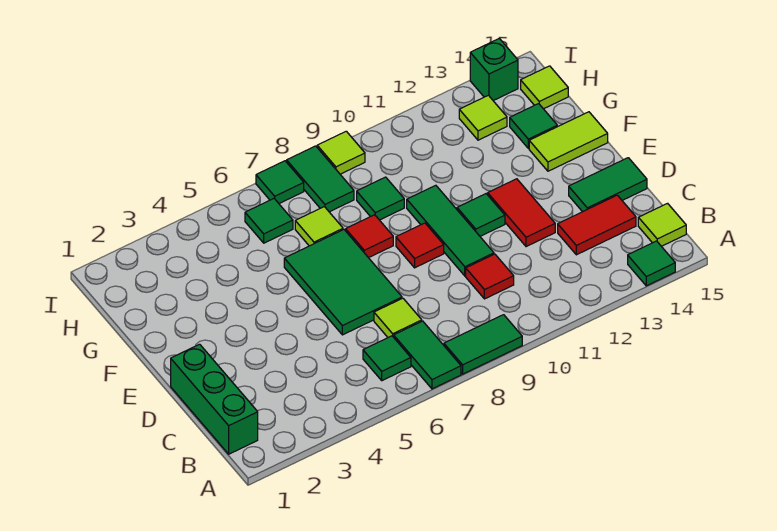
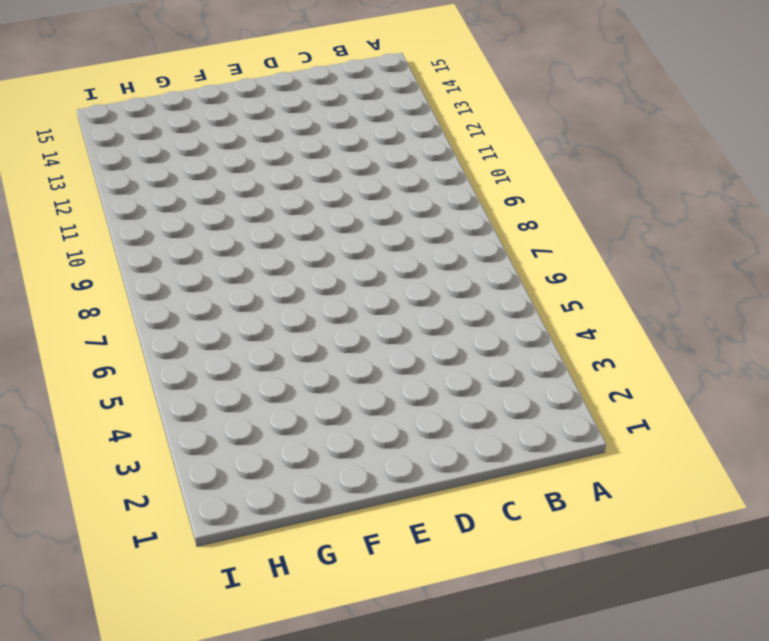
none -> green 1x2 tile [394,321,461,389]
none -> green 1x2 tile [444,315,522,374]
none -> green 1x1 tile [628,241,675,286]

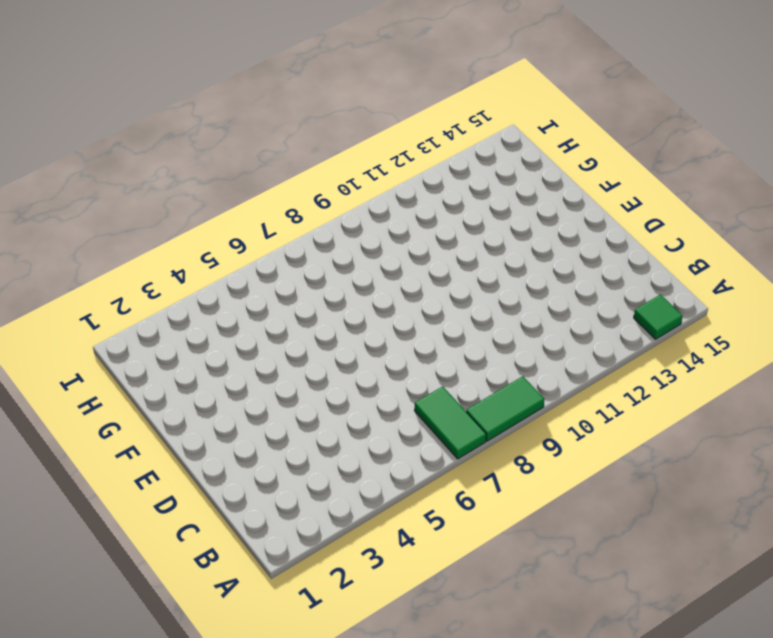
none -> green 1x3 brick [171,344,258,454]
none -> green 1x1 tile [363,336,411,381]
none -> lime 1x1 tile [638,203,686,246]

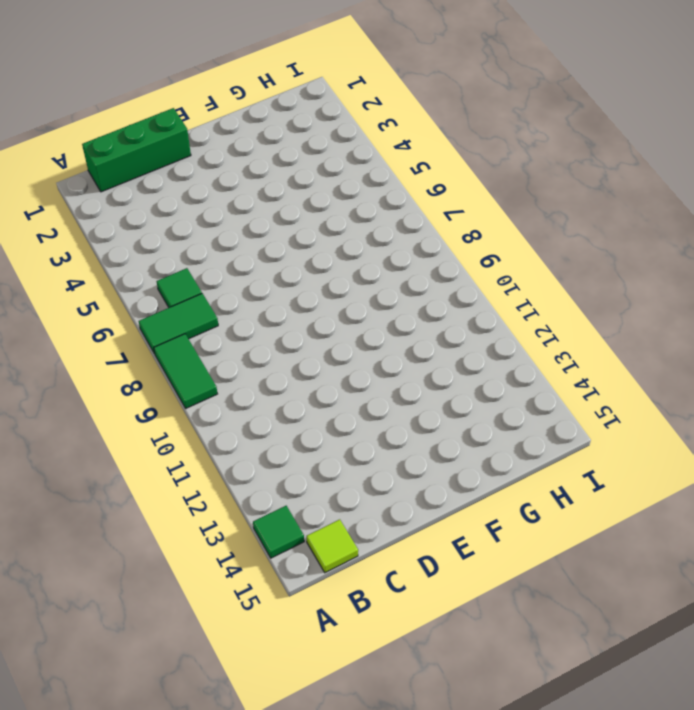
none -> lime 1x1 tile [374,298,422,337]
none -> red 1x1 tile [466,254,514,299]
none -> red 1x2 tile [558,195,636,255]

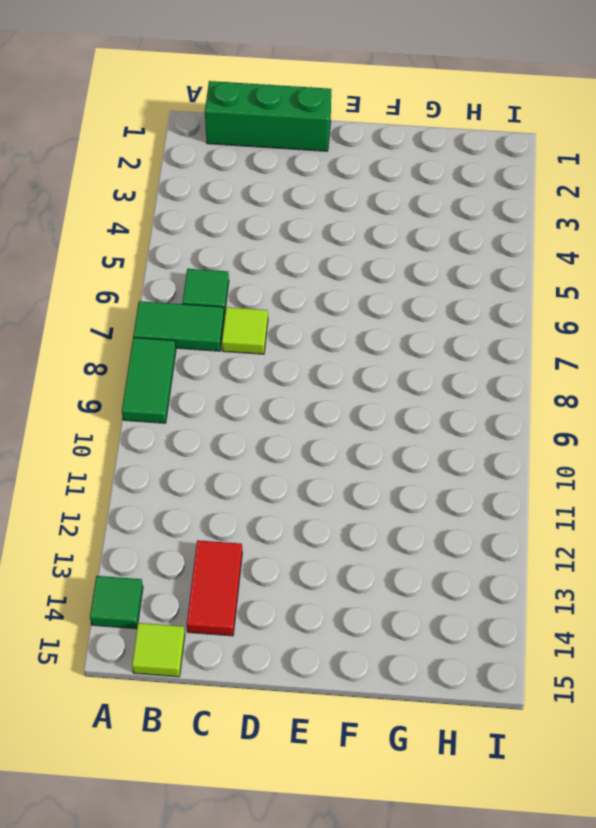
none -> red 1x1 tile [466,254,514,299]
none -> green 2x3 tile [284,230,402,335]
none -> green 1x3 tile [407,185,494,276]

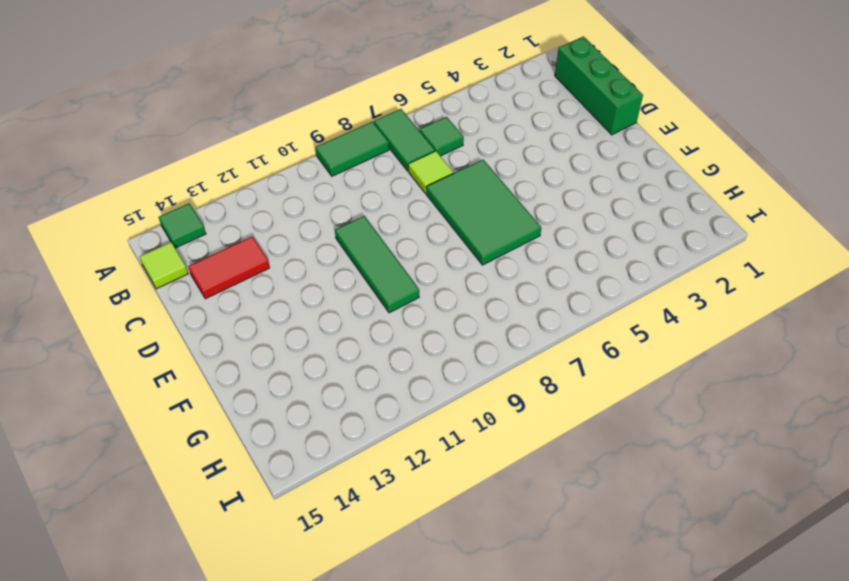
none -> red 1x1 tile [466,254,514,299]
none -> red 1x2 tile [488,179,555,247]
none -> green 1x2 tile [569,158,647,212]

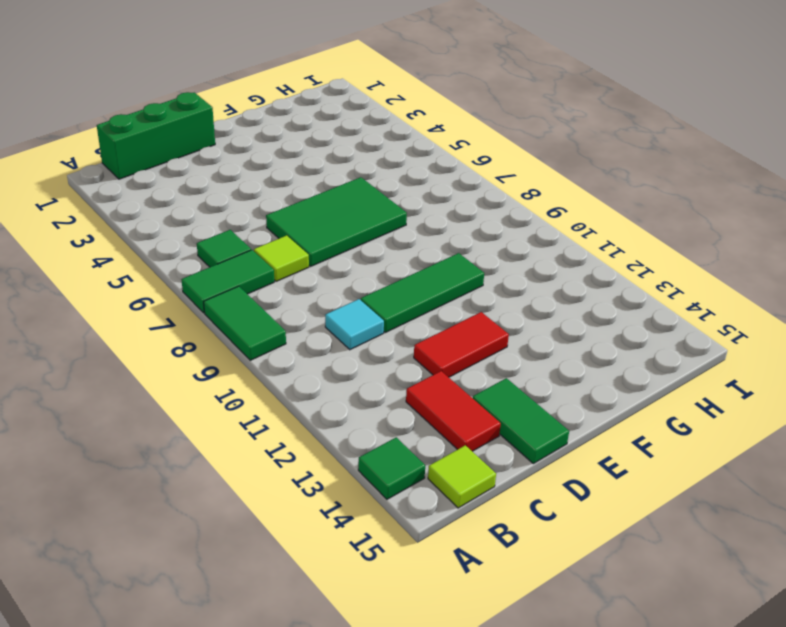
cyan 1x1 tile [325,299,384,350] -> red 1x1 tile [466,254,514,299]
none -> red 1x1 tile [396,223,444,268]
none -> green 1x1 tile [457,194,505,236]
none -> red 1x1 tile [346,215,393,258]

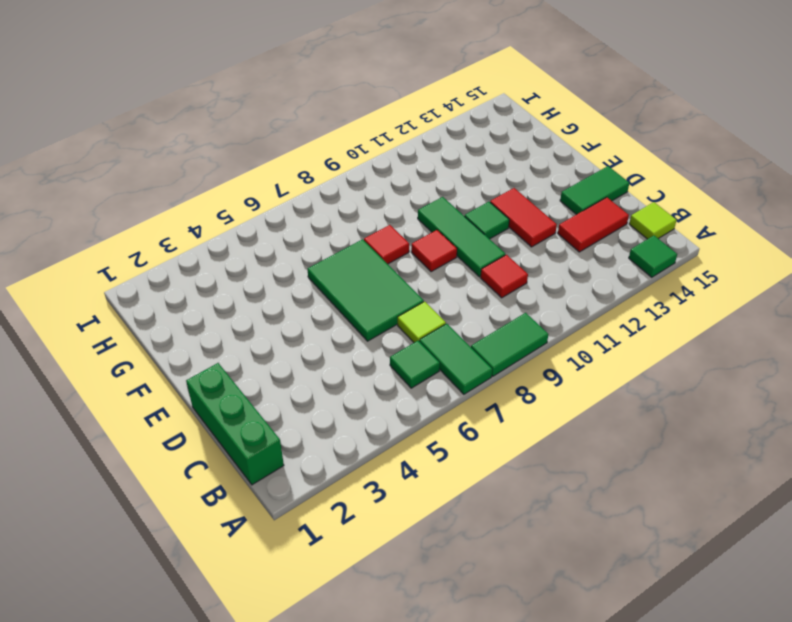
none -> lime 1x2 tile [529,112,608,171]
none -> lime 1x1 tile [295,207,343,246]
none -> green 1x1 tile [357,177,404,220]

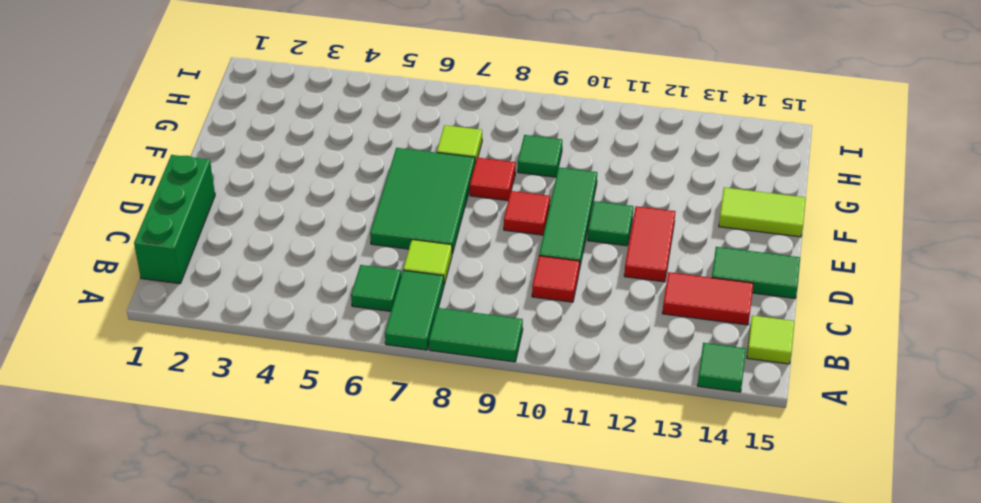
none -> green 1x1 tile [510,104,557,148]
none -> green 1x1 tile [245,199,293,243]
none -> green 1x2 tile [287,146,354,212]

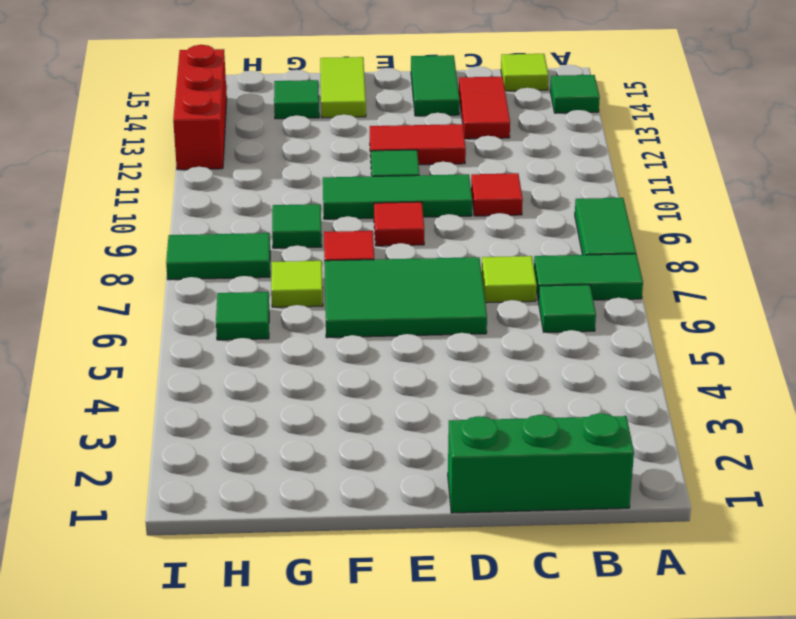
red 1x3 brick [173,45,227,170] -> green 1x1 brick [470,38,518,101]
none -> lime 1x1 tile [459,95,507,140]
none -> lime 1x1 tile [521,66,568,109]
none -> green 1x1 tile [256,161,304,203]

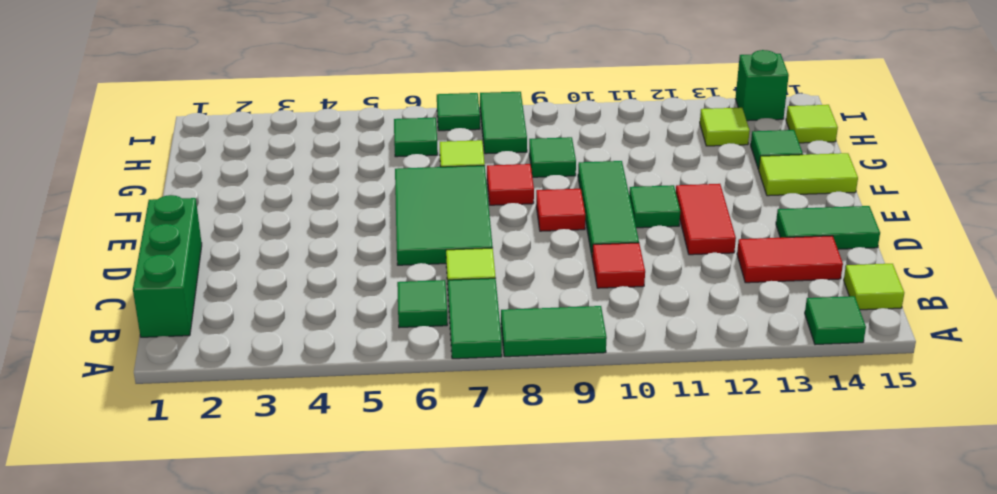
none -> lime 1x1 tile [317,131,365,174]

